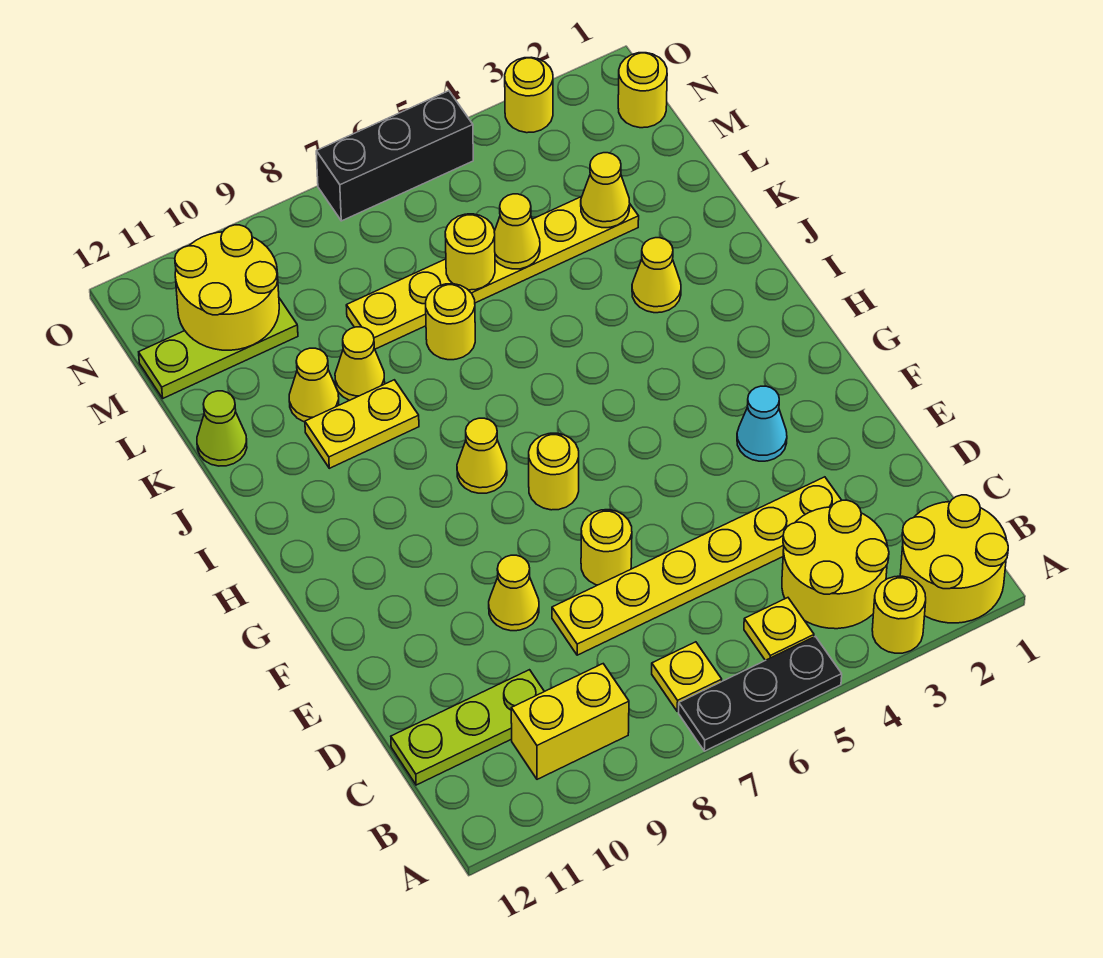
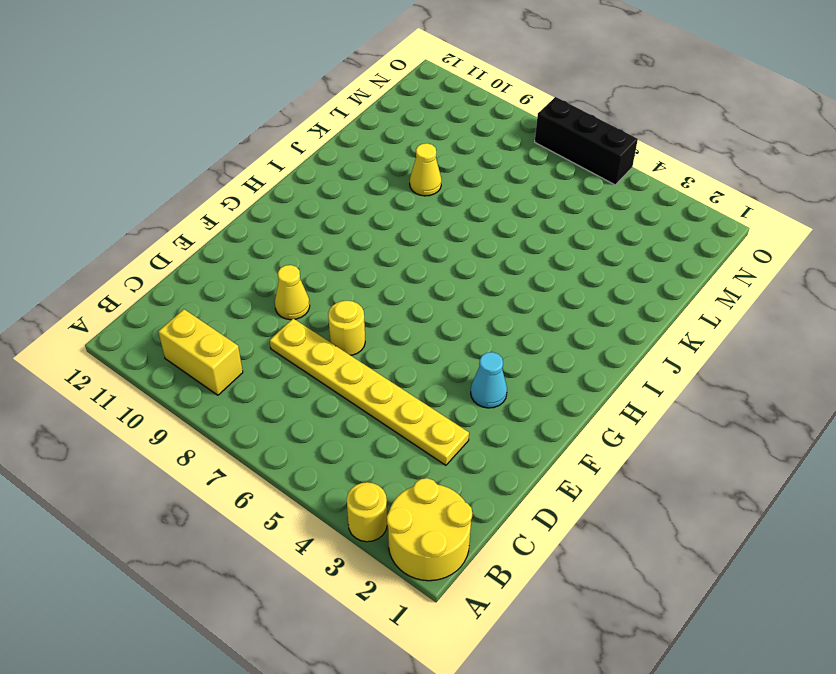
none -> black 1x3 plate [679,636,842,751]
none -> yellow 2x2 round brick [782,500,889,629]
none -> yellow 1x1 plate [744,598,814,660]

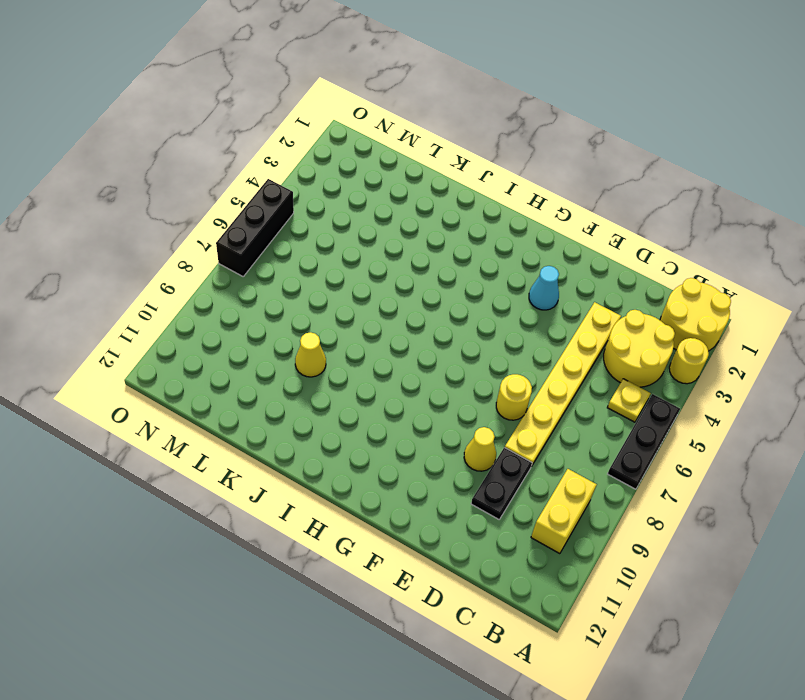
black 1x2 plate [471,447,532,519] -> none
none -> yellow 1x1 plate [652,642,722,711]
none -> lime 1x3 plate [391,670,544,785]
none -> yellow 1x1 round brick [529,433,579,510]

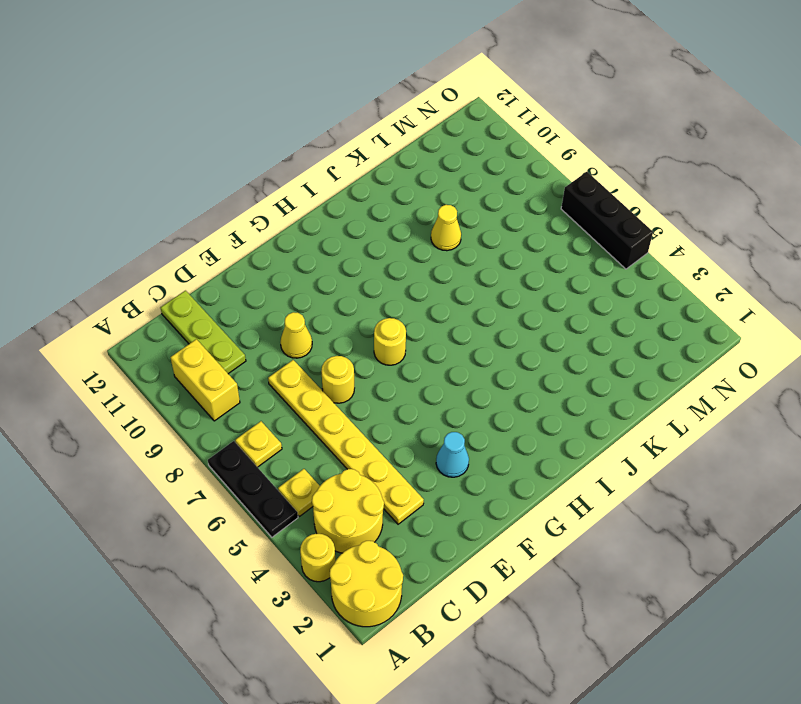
none -> yellow 1x1 cone [457,418,507,493]
none -> yellow 1x1 cone [632,238,681,313]
none -> yellow 1x2 plate [305,380,419,468]

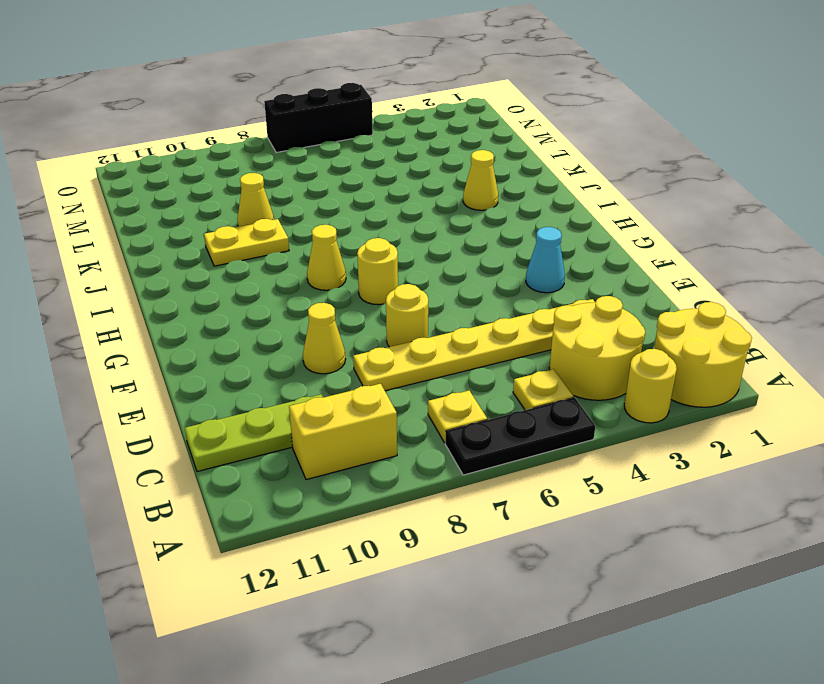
none -> yellow 1x1 round brick [426,284,475,360]
none -> yellow 1x1 cone [289,348,339,422]
none -> lime 1x1 cone [197,391,247,466]

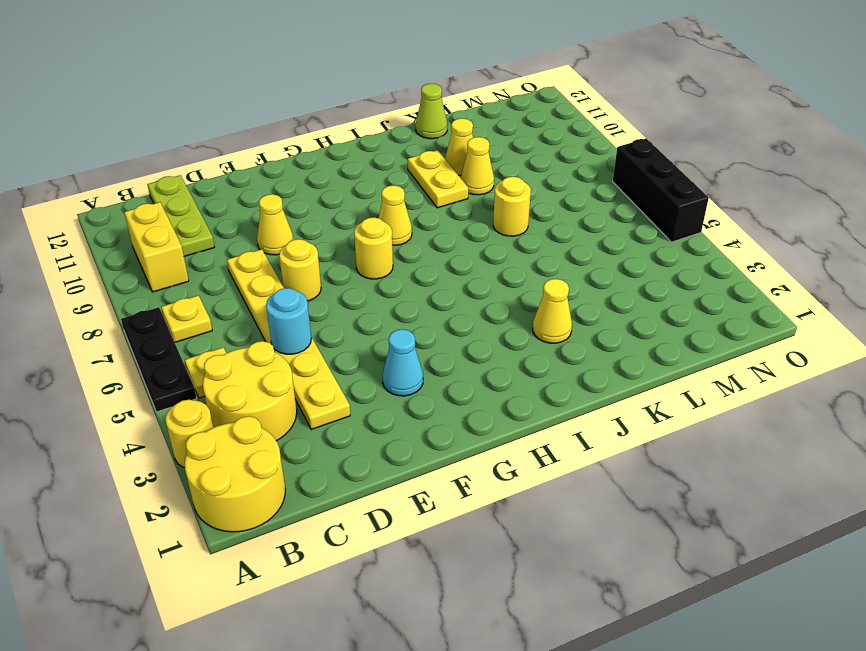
cyan 1x1 round brick [266,288,311,354] -> none
none -> yellow 1x6 plate [346,197,639,349]
none -> lime 1x3 plate [139,298,298,398]
none -> yellow 1x1 round brick [618,53,667,128]

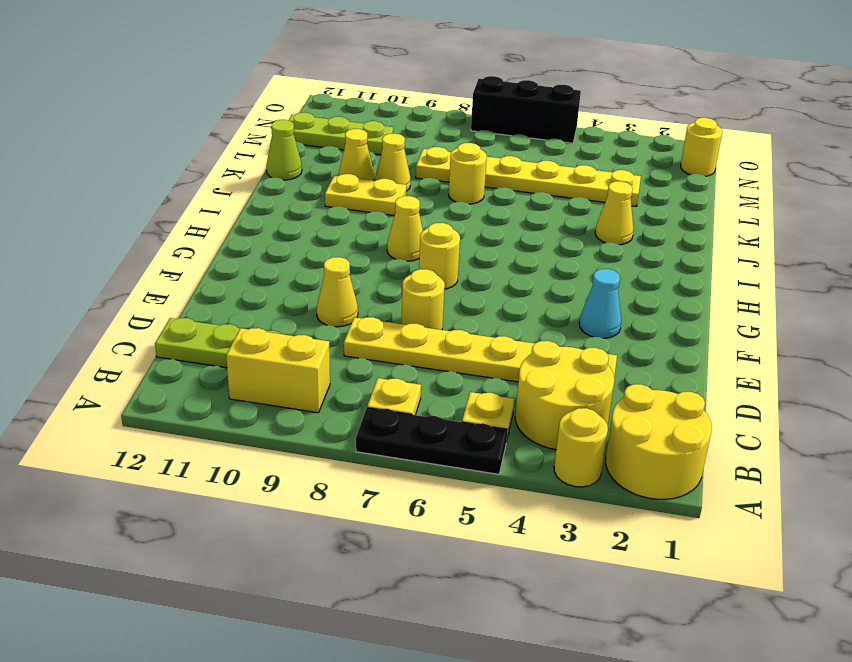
none -> yellow 1x1 round brick [505,57,553,133]
none -> yellow 1x1 cone [581,153,630,228]
none -> yellow 1x1 cone [494,194,540,269]

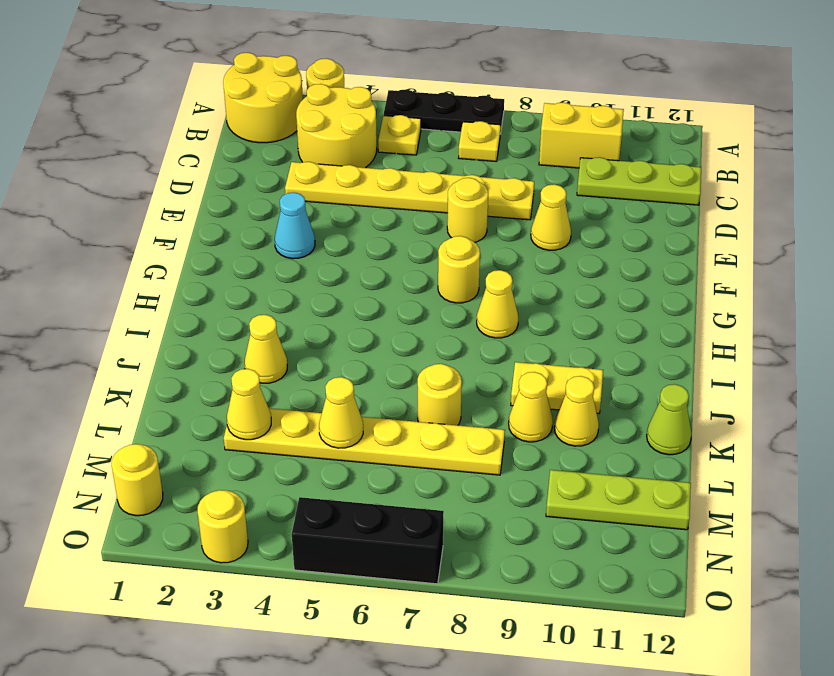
none -> yellow 1x1 round brick [445,214,495,290]
none -> yellow 2x2 round brick [175,225,279,350]

